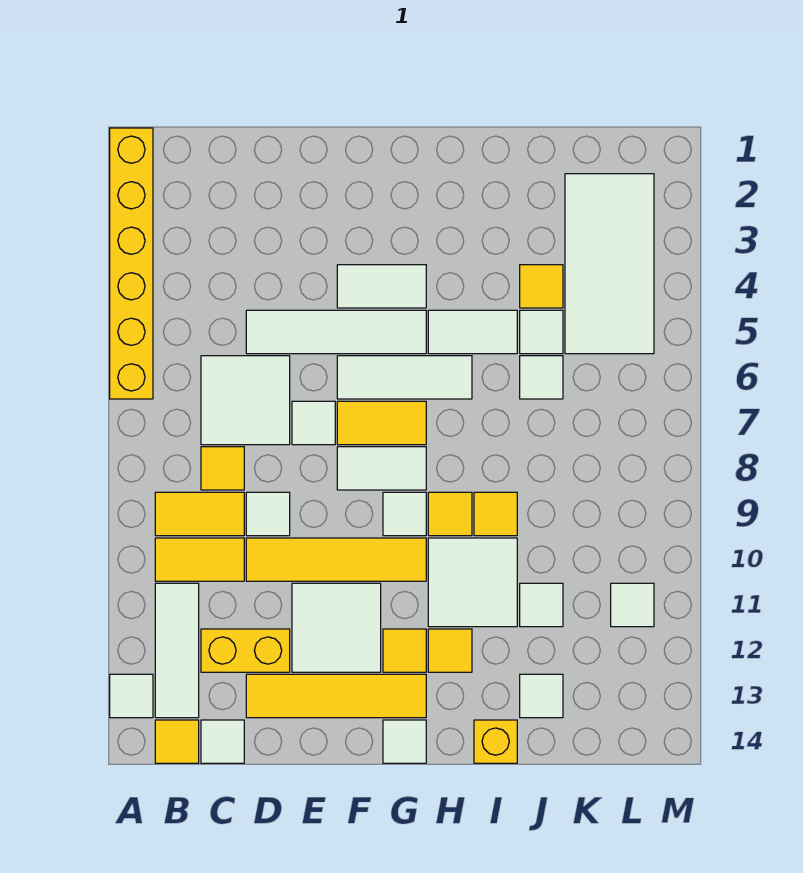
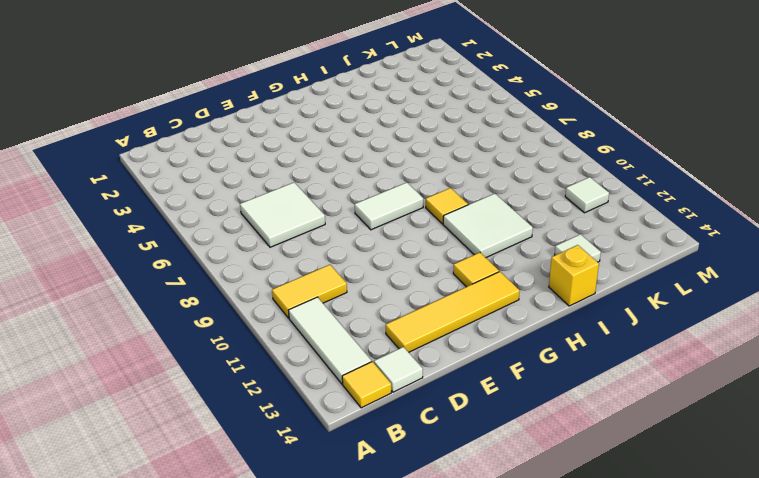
none -> yellow 1x6 brick [110,128,153,399]
none -> white 1x1 tile [110,674,153,718]
none -> yellow 1x2 tile [155,492,244,536]
none -> yellow 1x1 tile [201,447,244,490]

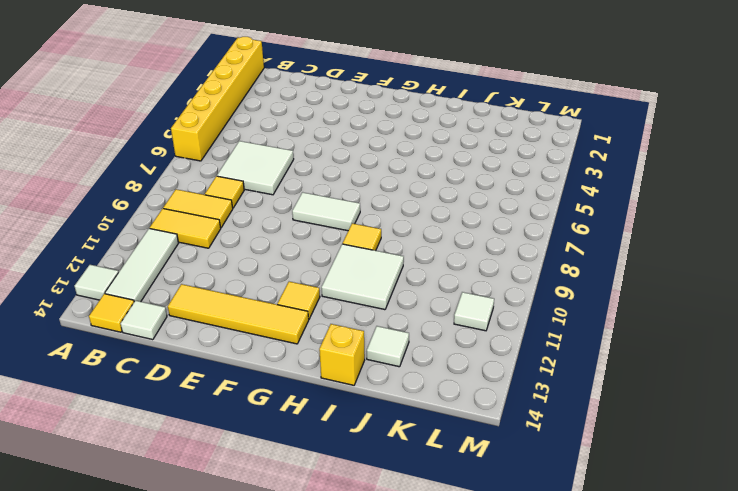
none -> yellow 1x2 brick [201,629,290,672]
none -> white 1x4 tile [246,310,426,354]
none -> white 1x1 tile [246,492,290,536]
none -> yellow 1x4 tile [246,538,426,581]

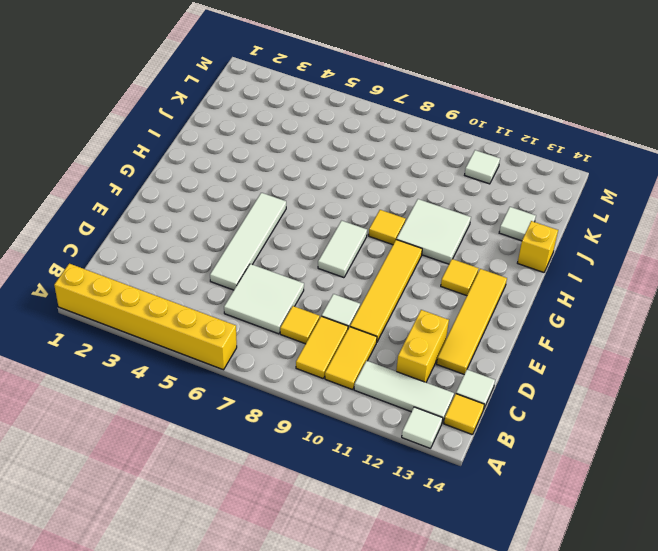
none -> white 1x1 tile [292,401,335,445]
none -> white 2x2 tile [292,583,381,672]
none -> white 1x2 tile [337,265,426,308]
none -> white 1x3 tile [337,356,472,399]

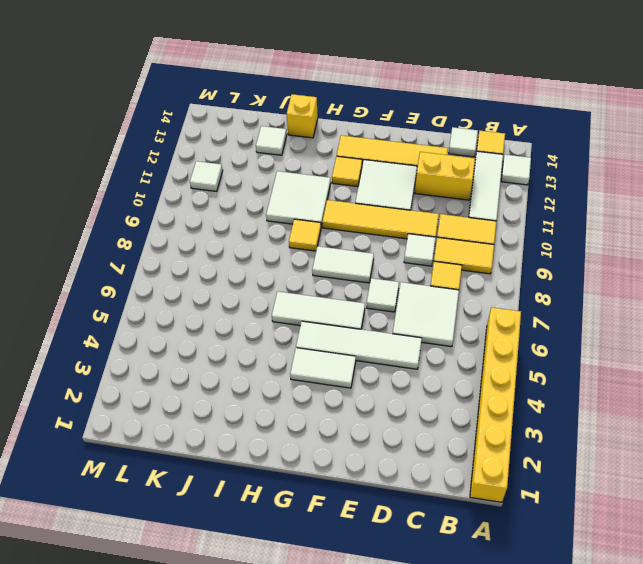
none -> yellow 1x2 tile [337,401,426,445]
none -> white 1x1 tile [383,492,426,536]
none -> white 1x1 tile [383,720,426,763]
none -> white 1x2 tile [428,310,517,354]

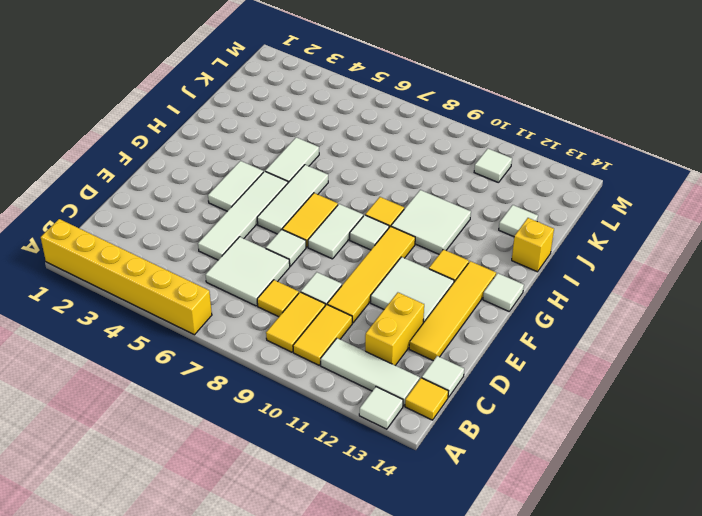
none -> yellow 1x1 tile [428,629,472,672]
none -> yellow 1x1 tile [474,492,517,536]
none -> yellow 1x1 tile [520,265,563,308]
none -> white 1x1 tile [520,310,563,354]

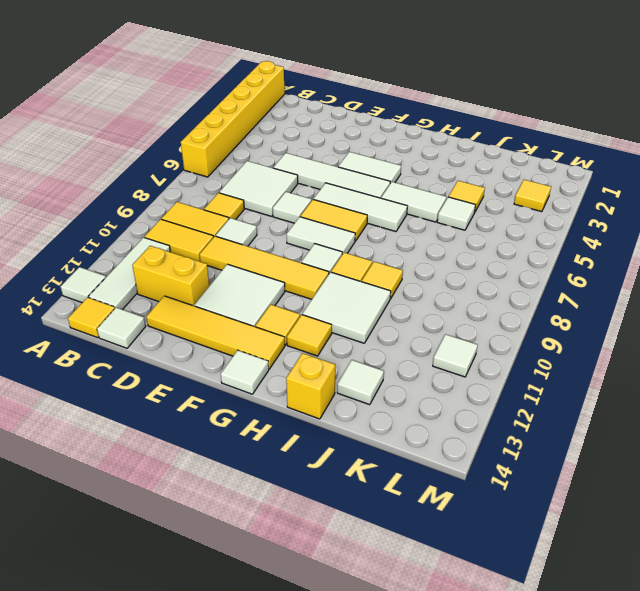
yellow 1x1 tile [514,180,551,212] -> white 2x4 tile [565,174,654,354]
none -> white 1x1 tile [520,356,563,399]
none -> white 1x1 tile [520,583,563,627]

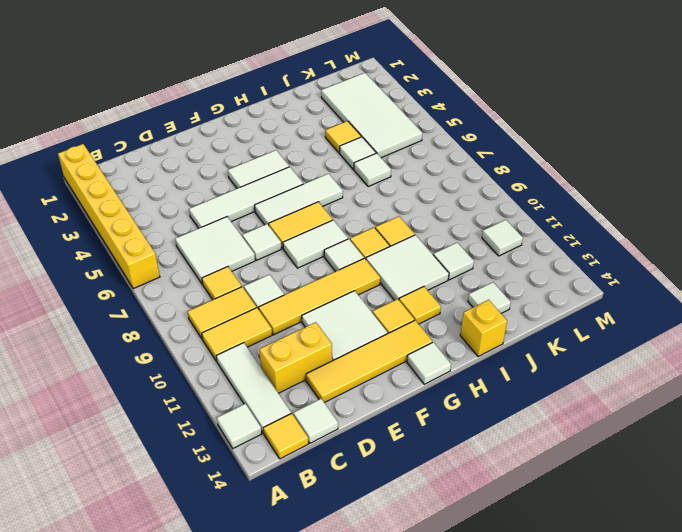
none -> white 1x2 tile [428,310,517,354]

